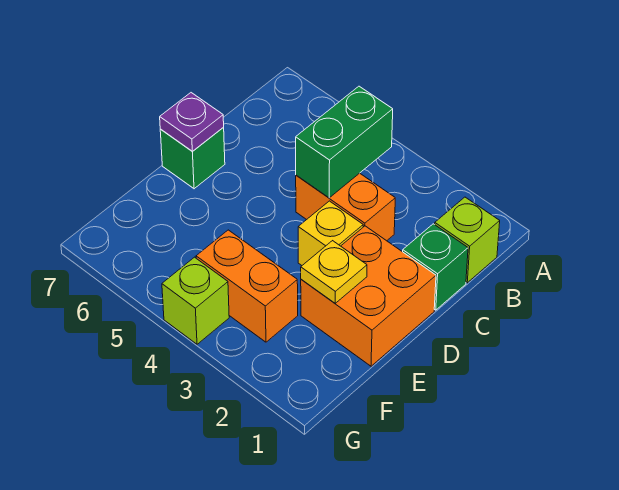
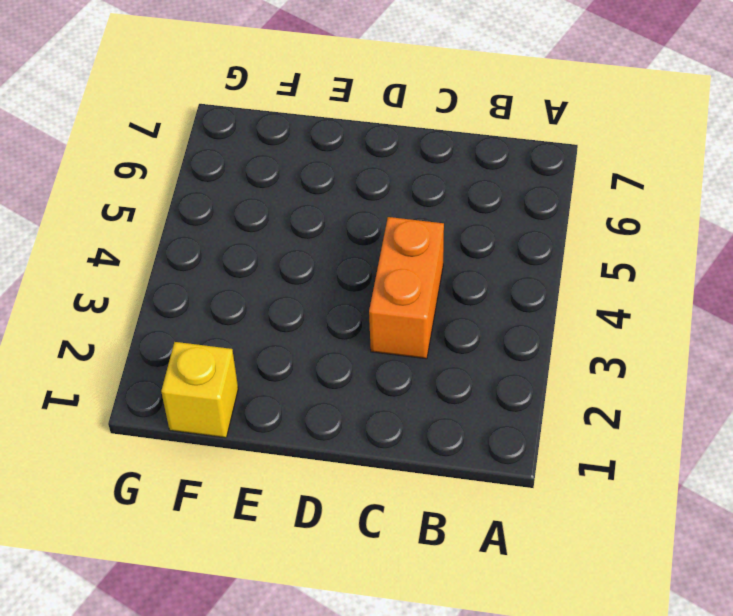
yellow 1x1 brick [161,342,238,438] -> yellow 1x1 brick moved to [298,201,363,265]
none -> lime 1x1 brick [435,197,500,283]
none -> green 1x1 brick [403,224,468,310]

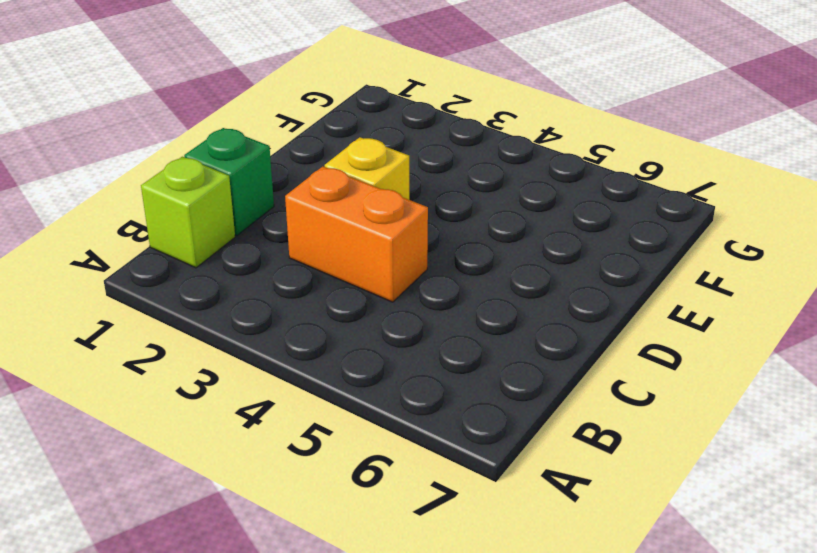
none -> orange 2x2 brick [301,226,436,366]
none -> green 1x1 brick [160,128,225,189]

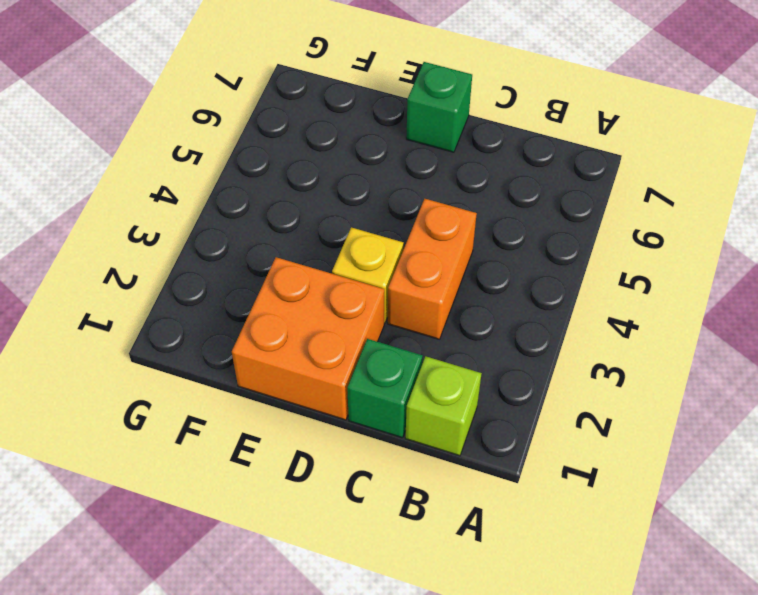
none -> orange 1x2 brick [196,230,298,342]
none -> lime 1x1 brick [162,257,229,344]

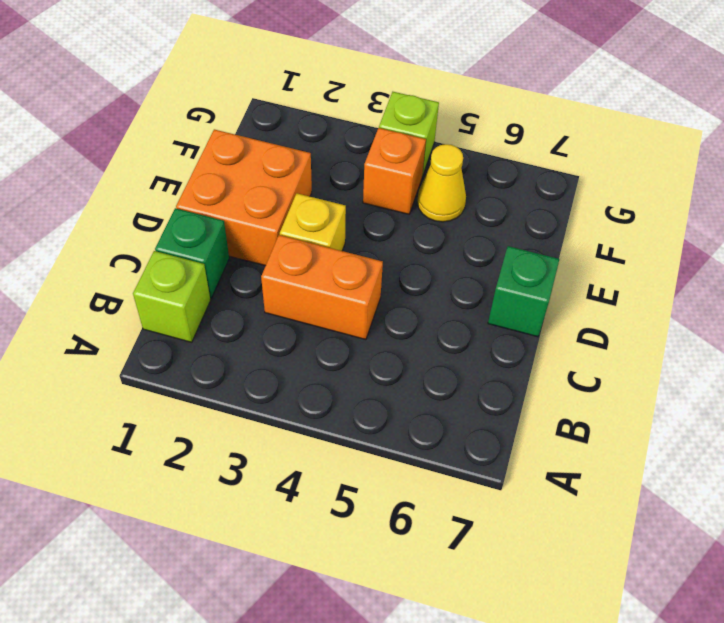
orange 1x1 brick [363,128,426,214] -> orange 1x2 brick [196,230,298,342]
yellow 1x1 cone [417,144,466,222] -> none
none -> green 1x2 brick [296,86,393,198]
none -> purple 1x1 plate [160,93,224,151]

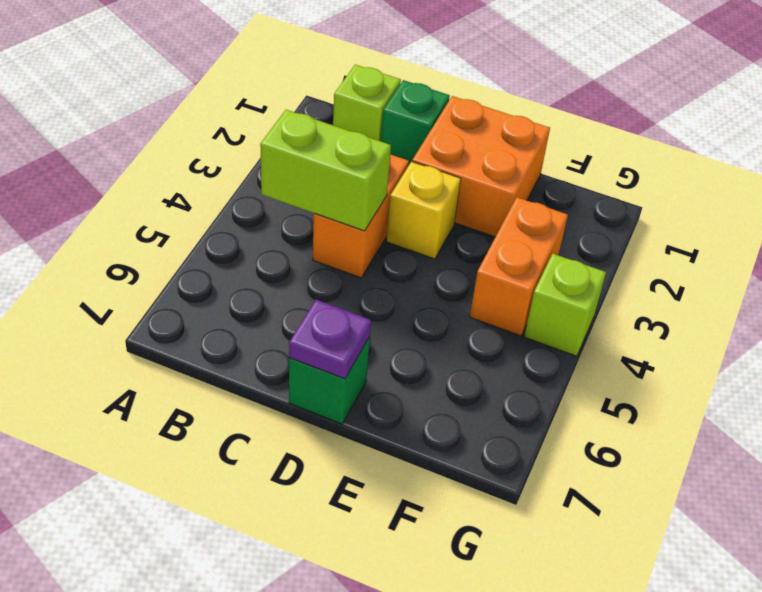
lime 1x2 brick [260,110,391,231] -> green 1x2 brick [296,86,393,198]
none -> yellow 1x1 plate [301,241,367,303]

